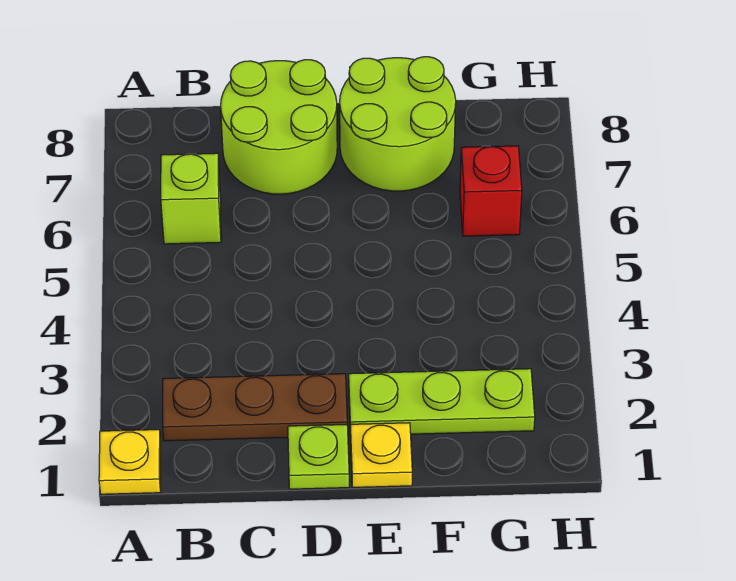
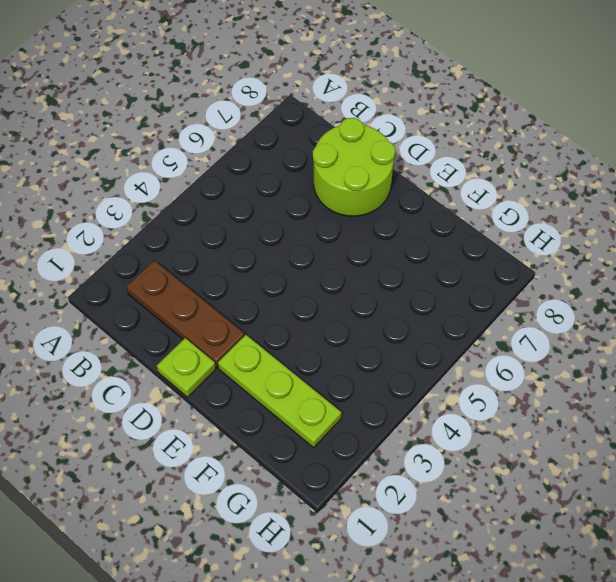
none -> yellow 1x1 plate [99,430,161,494]
none -> lime 1x1 brick [161,153,221,244]

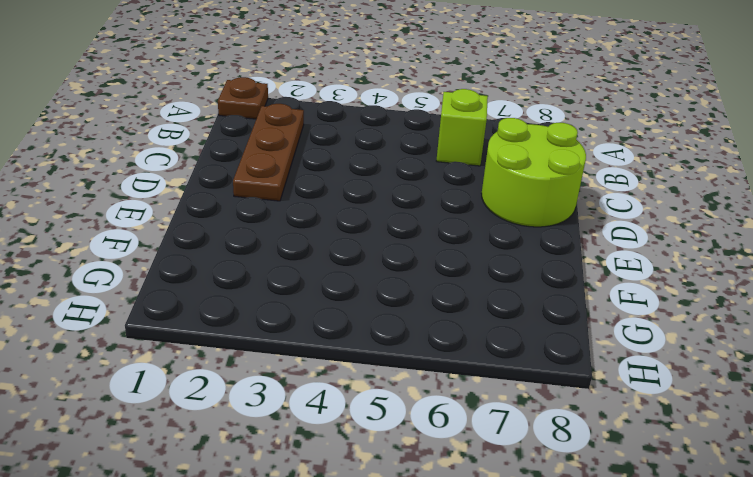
brown 1x1 plate [218,77,268,119] -> yellow 1x1 plate [99,430,161,494]
none -> lime 1x1 plate [288,425,349,489]
none -> yellow 1x1 plate [350,423,412,487]

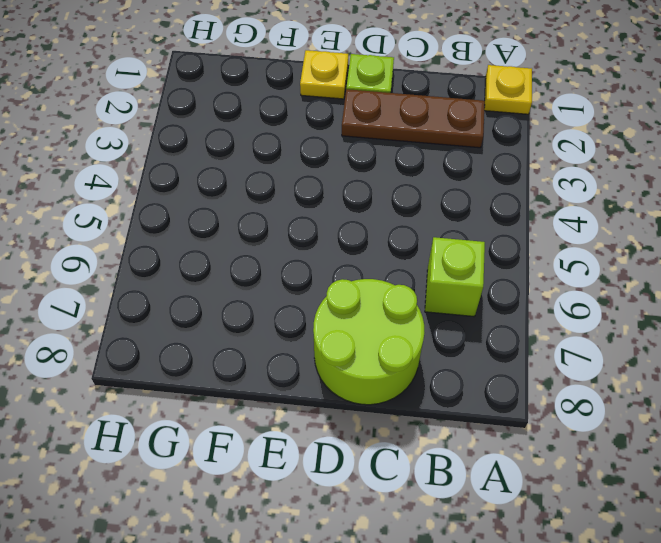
none -> lime 1x3 plate [349,369,535,435]
none -> lime 2x2 round brick [340,57,456,191]

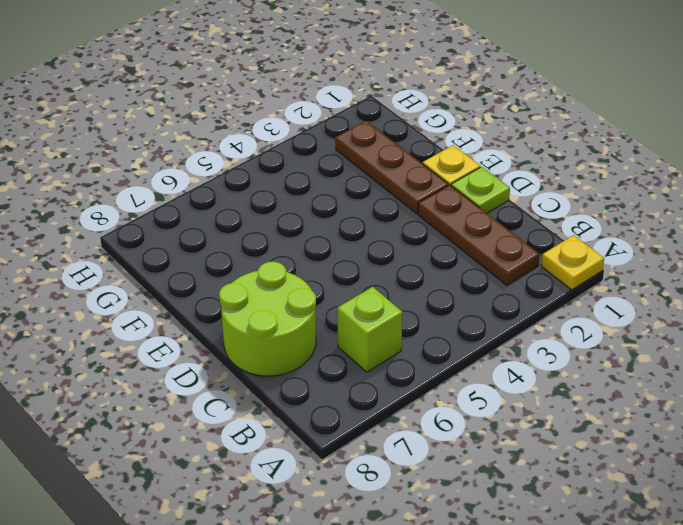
brown 1x3 plate [335,121,448,214] -> lime 1x3 plate [349,369,535,435]
none -> lime 2x2 round brick [340,57,456,191]
none -> red 1x1 brick [460,146,522,236]

